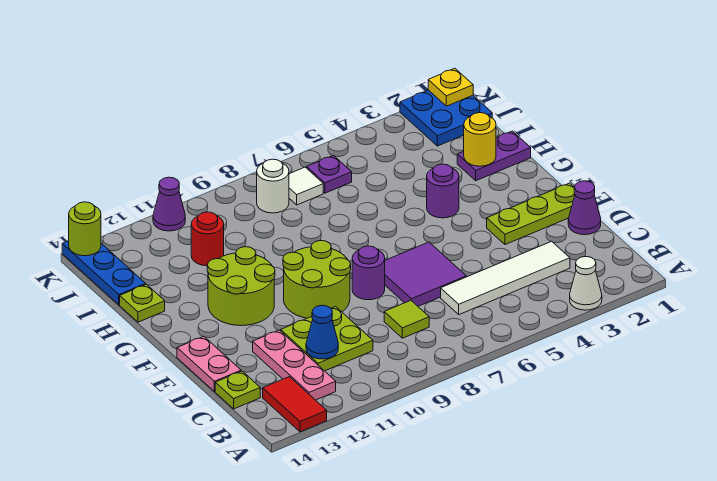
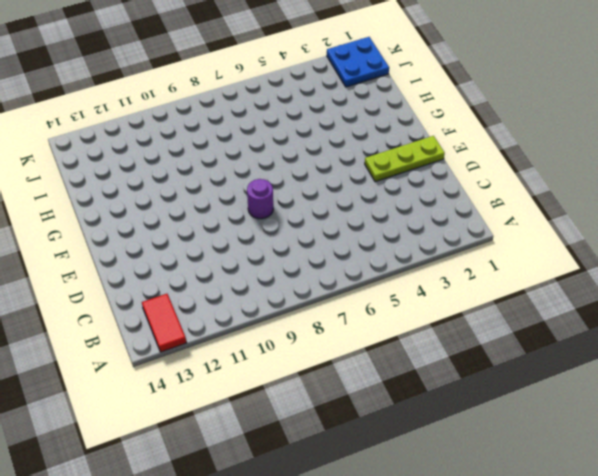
none -> white 1x1 cone [570,257,602,310]
none -> pink 1x3 plate [253,330,336,400]
none -> white 1x4 tile [441,241,570,314]

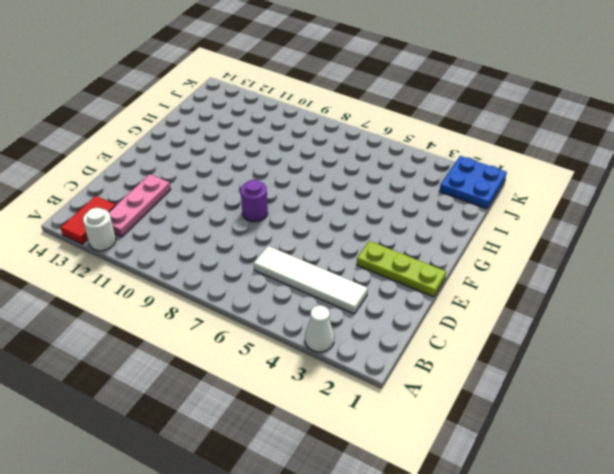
white 1x1 round brick [83,208,116,251] -> white 1x1 round brick moved to [257,159,289,213]
none -> lime 1x1 tile [384,300,429,338]
none -> lime 2x2 plate [281,307,373,371]
none -> lime 1x1 plate [215,371,260,409]

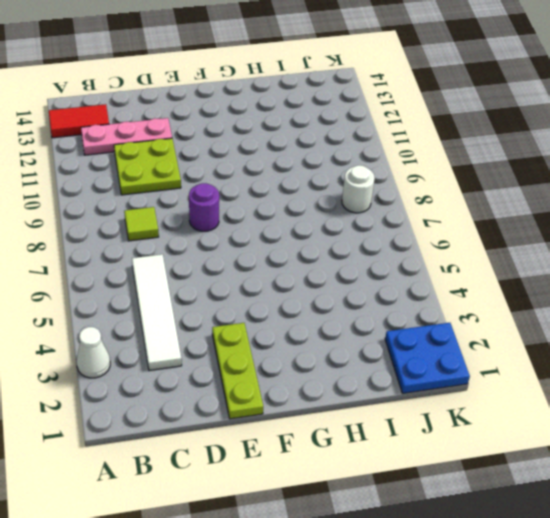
none -> lime 1x1 plate [215,371,260,409]
none -> purple 1x1 cone [568,181,601,235]
none -> purple 2x2 tile [385,242,466,306]

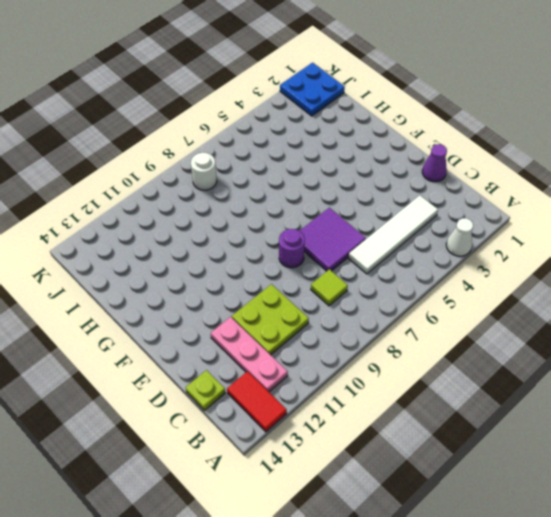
none -> pink 1x2 plate [177,336,241,392]
none -> lime 1x3 plate [487,183,575,245]
none -> lime 2x2 round brick [283,240,351,318]

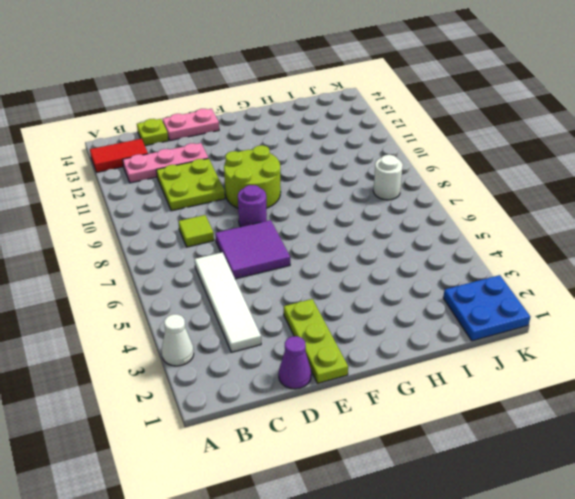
none -> lime 2x2 round brick [207,247,275,326]
none -> purple 1x1 round brick [427,164,459,218]
none -> purple 1x2 plate [457,131,531,181]

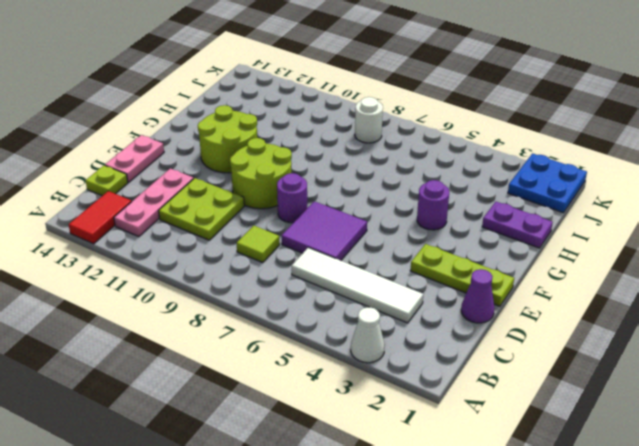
none -> lime 1x1 plate [120,284,165,322]
none -> red 1x1 round brick [191,212,224,266]
none -> blue 1x3 plate [62,241,146,305]

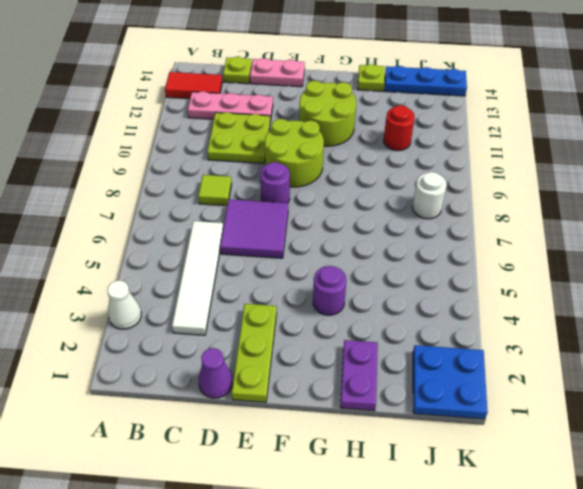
none -> purple 1x1 plate [307,155,352,193]
none -> white 1x1 tile [289,167,323,205]
none -> purple 1x1 cone [153,177,185,231]

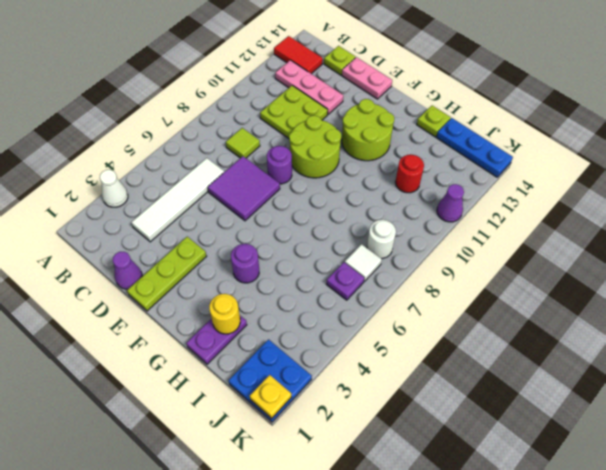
none -> blue 1x1 cone [306,305,338,359]
none -> lime 1x1 round brick [69,202,101,256]

